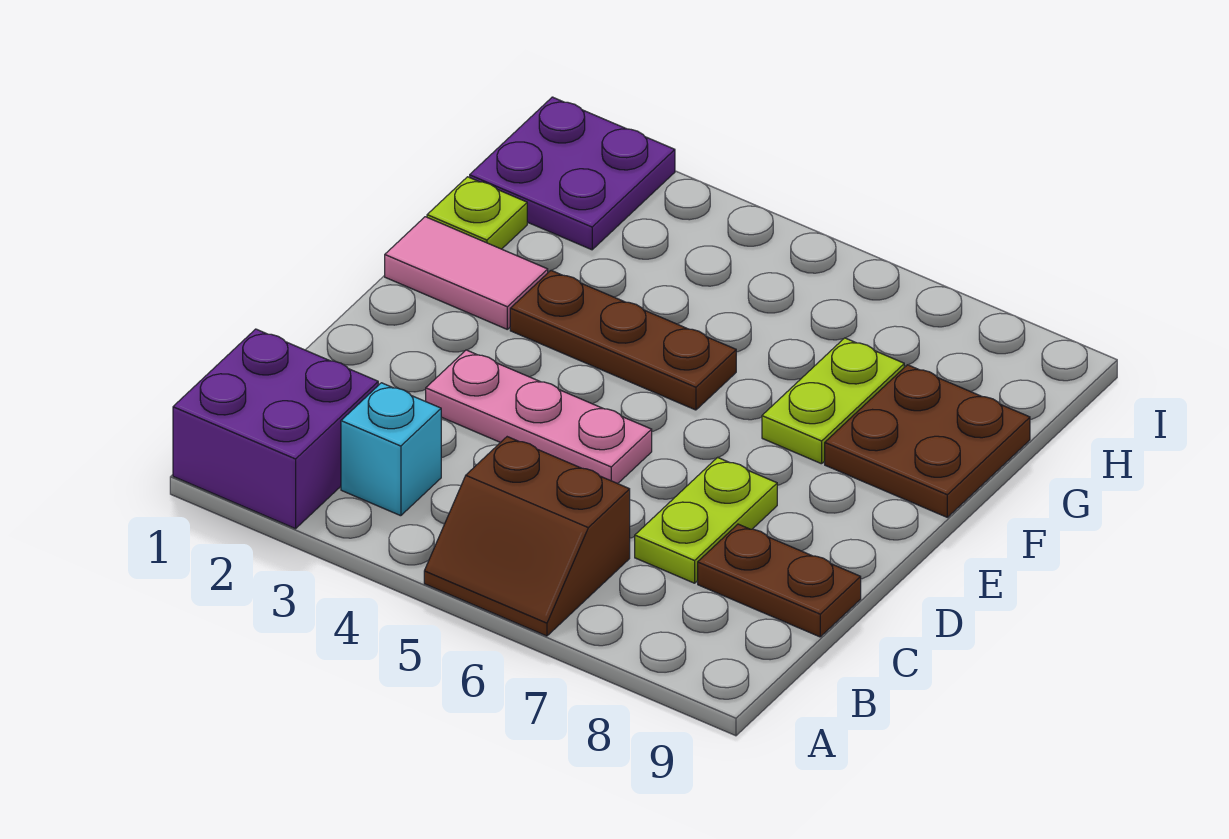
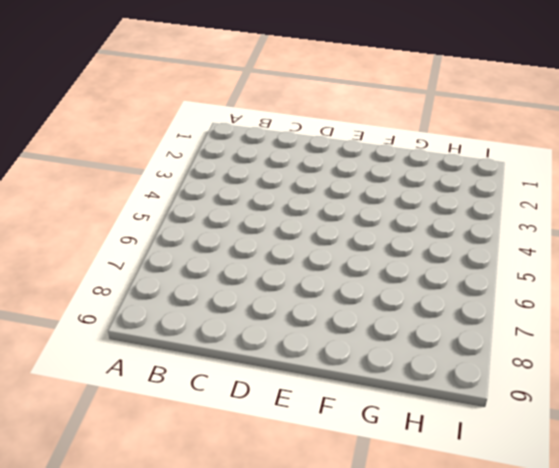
none -> purple 2x2 brick [173,329,378,529]
none -> brown 2x2 slope [424,437,630,636]
none -> cyan 1x1 brick [341,383,441,516]

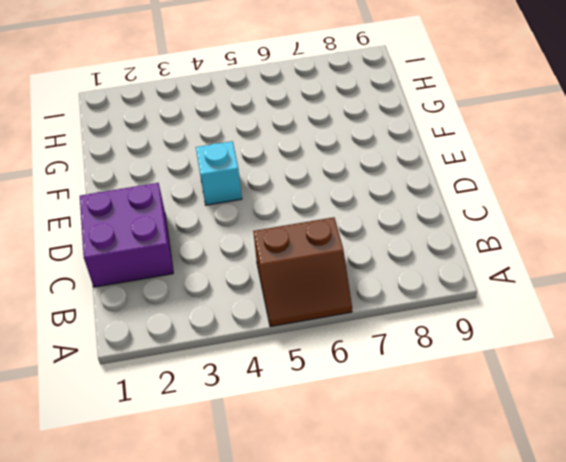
purple 2x2 brick [80,183,173,287] -> purple 2x2 brick moved to [173,329,378,529]
cyan 1x1 brick [196,141,242,205] -> cyan 1x1 brick moved to [341,383,441,516]
none -> lime 1x2 plate [635,457,777,583]
none -> brown 1x2 plate [698,524,861,637]
none -> pink 1x3 plate [426,350,652,484]

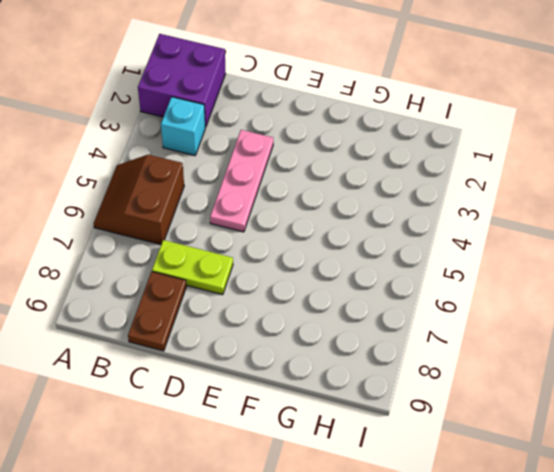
none -> pink 1x2 tile [385,217,548,329]
none -> brown 1x3 plate [510,270,736,410]
none -> lime 1x2 plate [762,338,904,464]

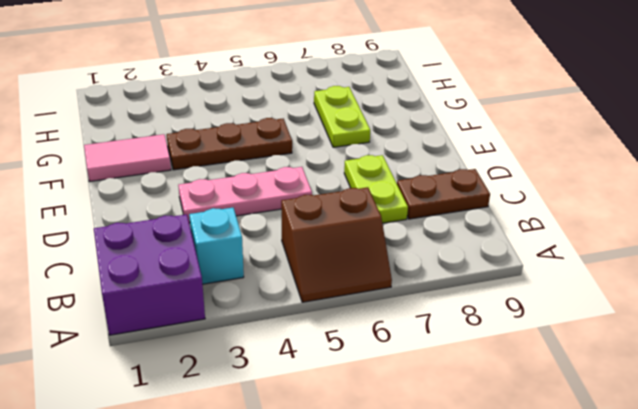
none -> brown 2x2 plate [825,365,1030,517]
none -> lime 1x1 plate [427,177,527,249]
none -> purple 2x2 plate [470,97,675,250]

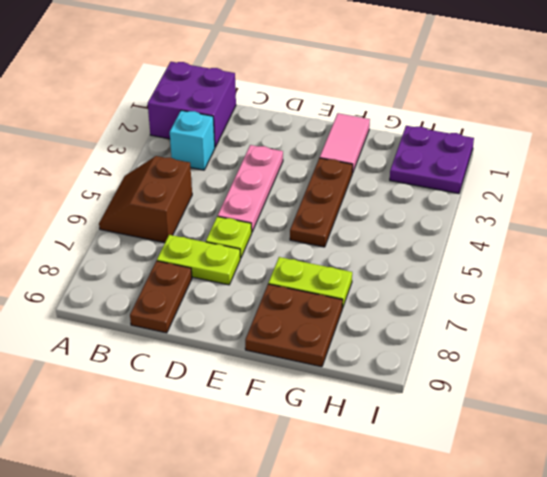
lime 1x1 plate [206,216,252,258] -> lime 1x1 plate moved to [427,177,527,249]

